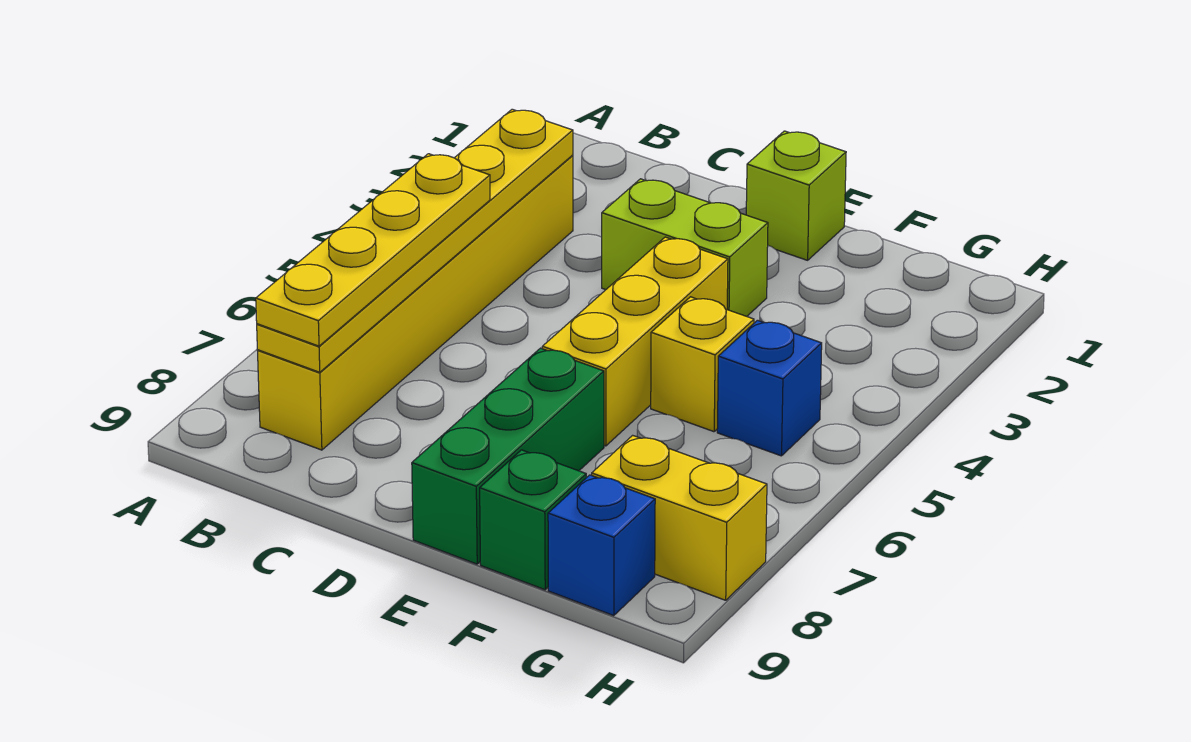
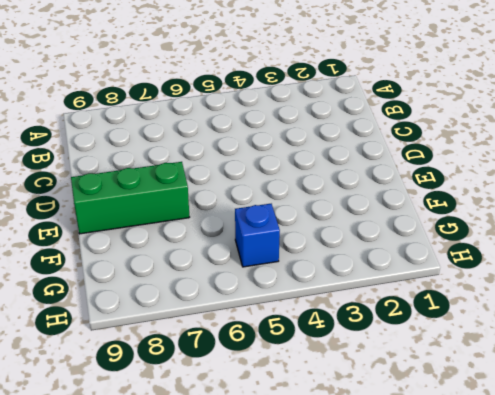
none -> yellow 1x6 brick [258,155,573,450]
none -> lime 1x2 brick [602,179,768,316]
none -> lime 1x1 brick [746,131,846,260]

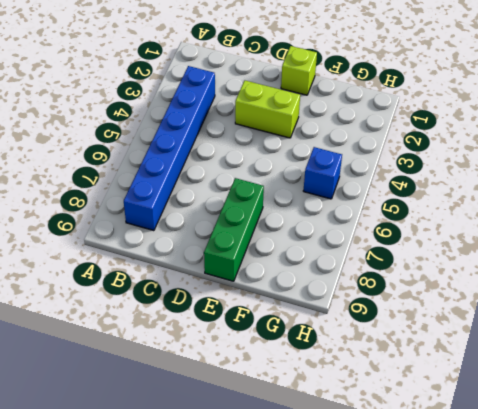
blue 1x6 brick [124,66,215,231] -> yellow 1x6 brick [258,155,573,450]
none -> yellow 1x3 brick [542,237,728,446]
none -> yellow 1x1 brick [651,297,754,432]
none -> green 1x1 brick [480,450,586,590]

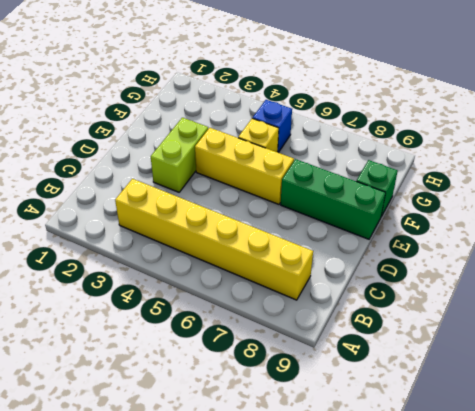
none -> lime 1x1 brick [746,131,846,260]
none -> yellow 1x2 brick [592,435,767,600]
none -> blue 1x1 brick [548,475,655,616]

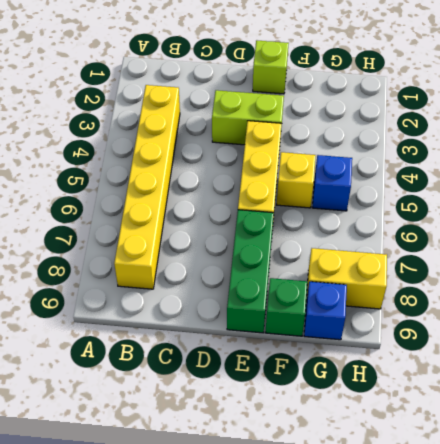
none -> yellow 1x6 plate [257,109,573,372]
none -> yellow 1x4 plate [256,154,490,346]

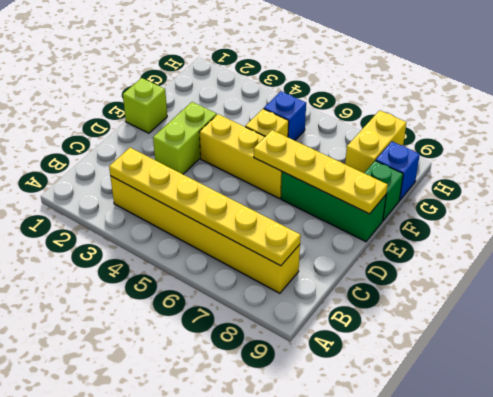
yellow 1x4 plate [254,130,388,214] -> yellow 1x4 plate moved to [256,154,490,346]

